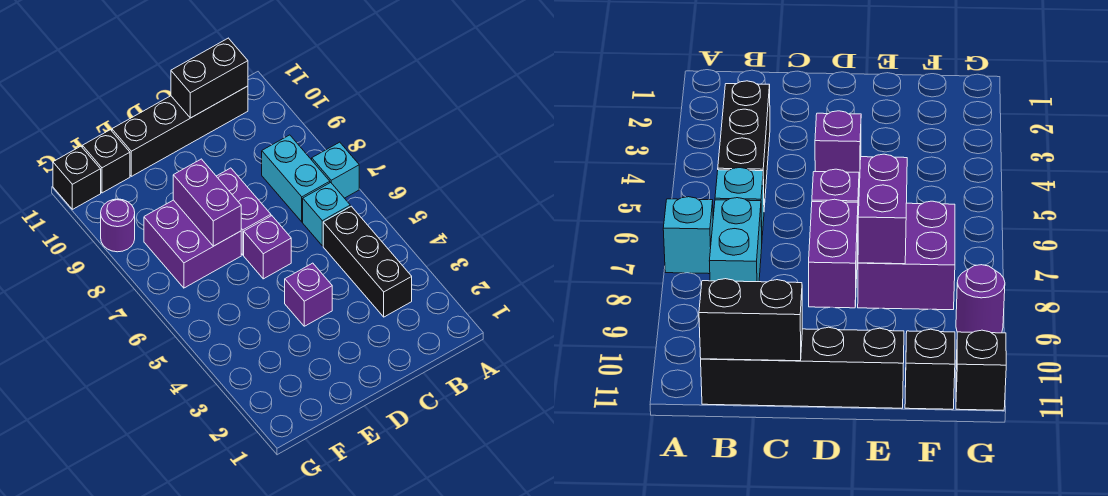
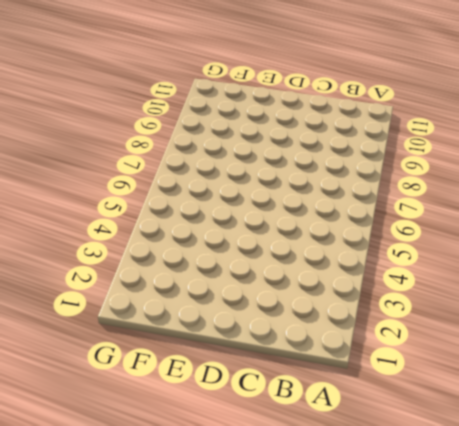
none -> cyan 1x1 brick [312,142,359,198]
none -> black 1x3 brick [323,206,412,317]
none -> cyan 1x1 brick [303,183,350,246]

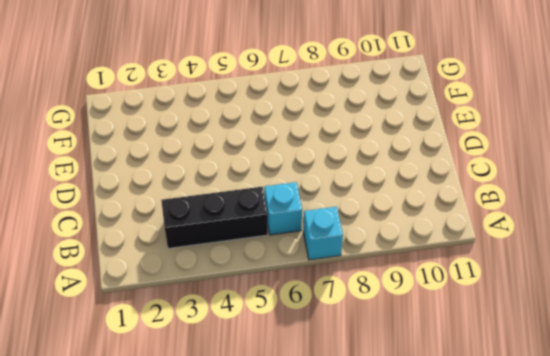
none -> cyan 1x2 brick [262,135,330,222]
none -> black 1x4 brick [112,86,248,176]
none -> purple 1x1 brick [285,263,332,326]

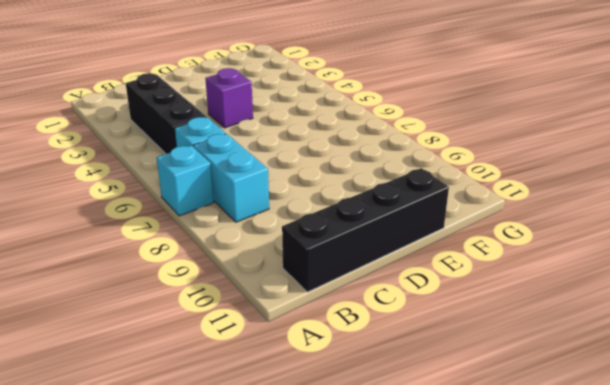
none -> purple 1x1 brick [244,216,291,279]
none -> purple 1x2 brick [217,168,271,255]
none -> purple 2x2 brick [144,200,241,288]

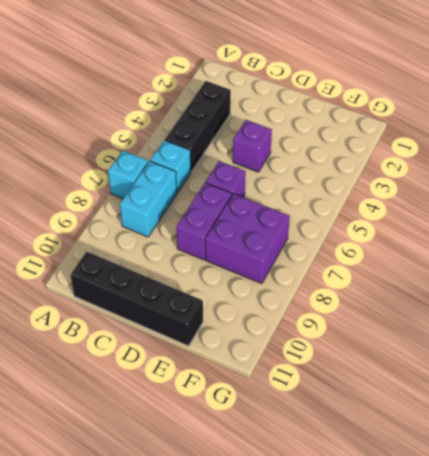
none -> black 1x1 brick [82,130,130,193]
none -> purple 1x1 round brick [101,199,135,252]
none -> black 1x1 brick [53,146,101,209]

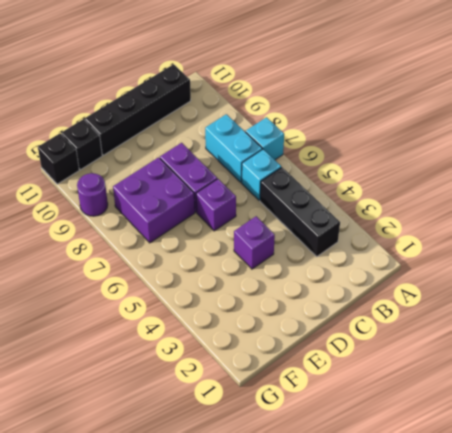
none -> black 1x2 brick [171,38,248,118]
none -> purple 1x2 brick [173,159,241,246]

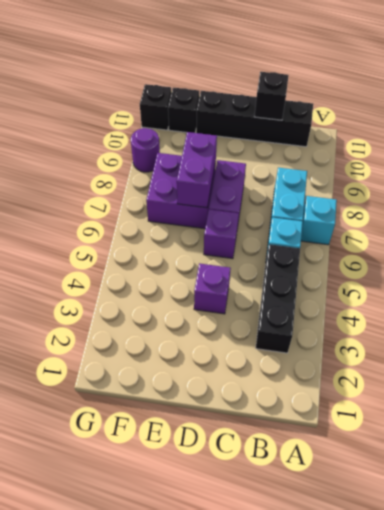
black 1x1 brick [254,72,289,120] -> black 1x2 brick [171,38,248,118]

